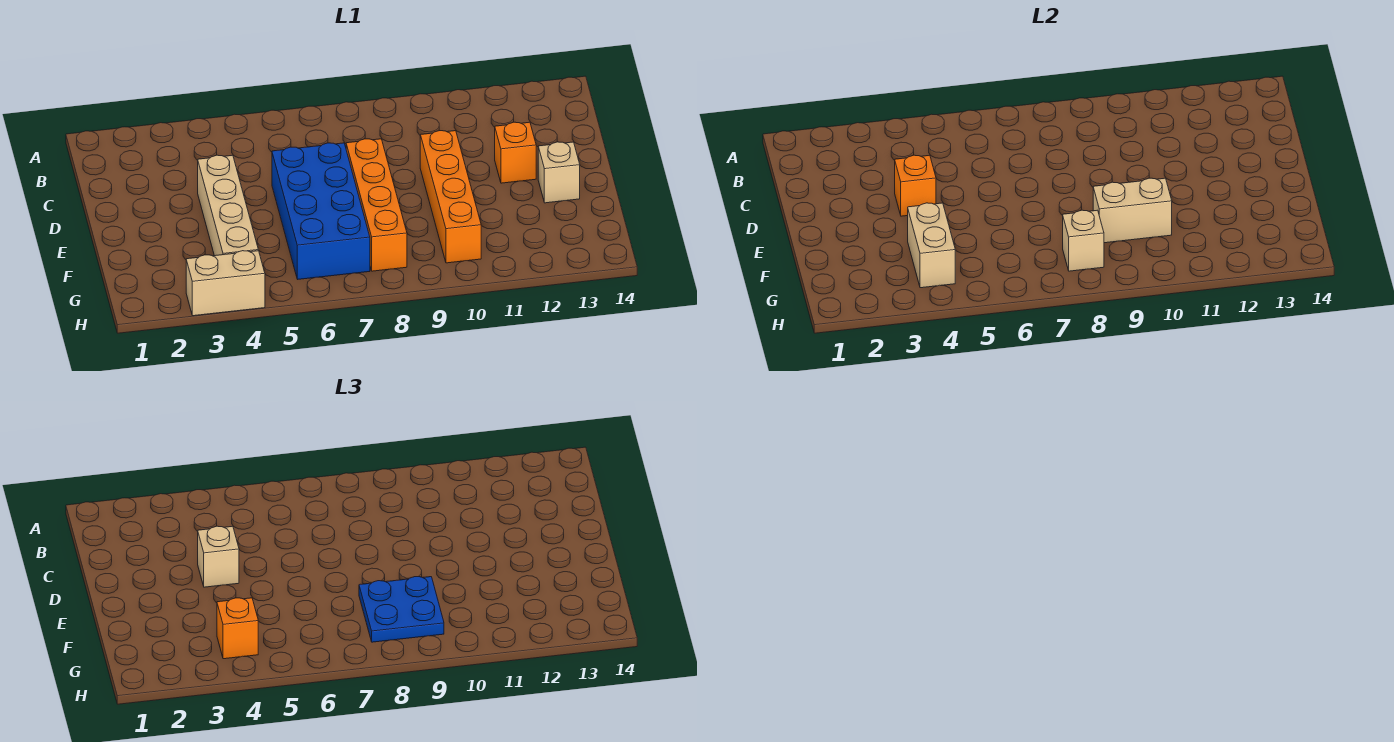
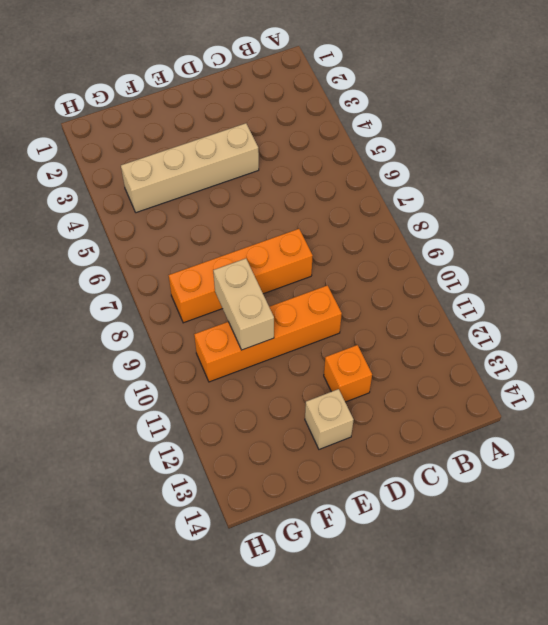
none -> blue 2x4 brick [272,143,370,279]
none -> tan 1x2 brick [186,251,265,316]
none -> orange 1x1 brick [895,155,936,216]

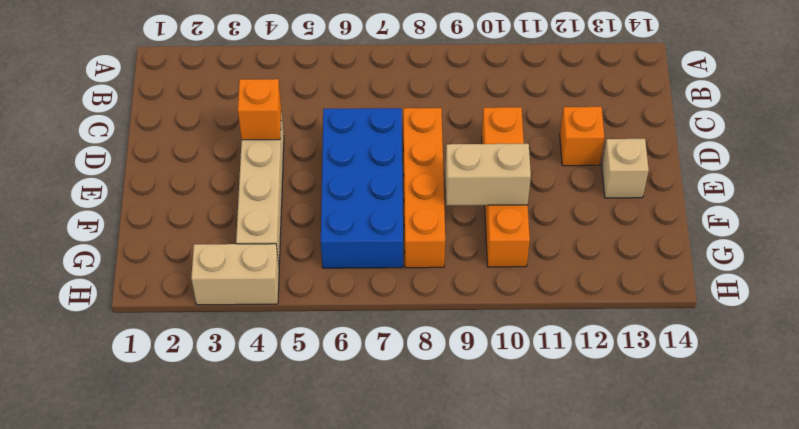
none -> tan 1x2 brick [908,203,955,288]
none -> tan 1x1 brick [1063,210,1104,271]
none -> tan 1x1 brick [198,526,239,587]

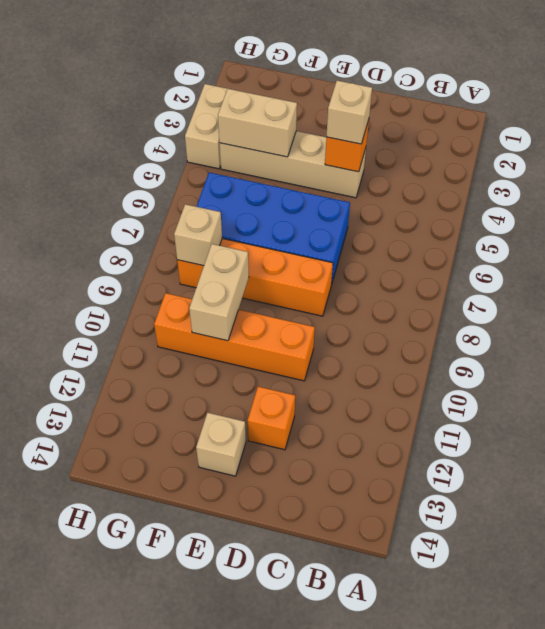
none -> blue 2x2 plate [359,577,444,642]
none -> orange 1x1 brick [217,598,258,659]

